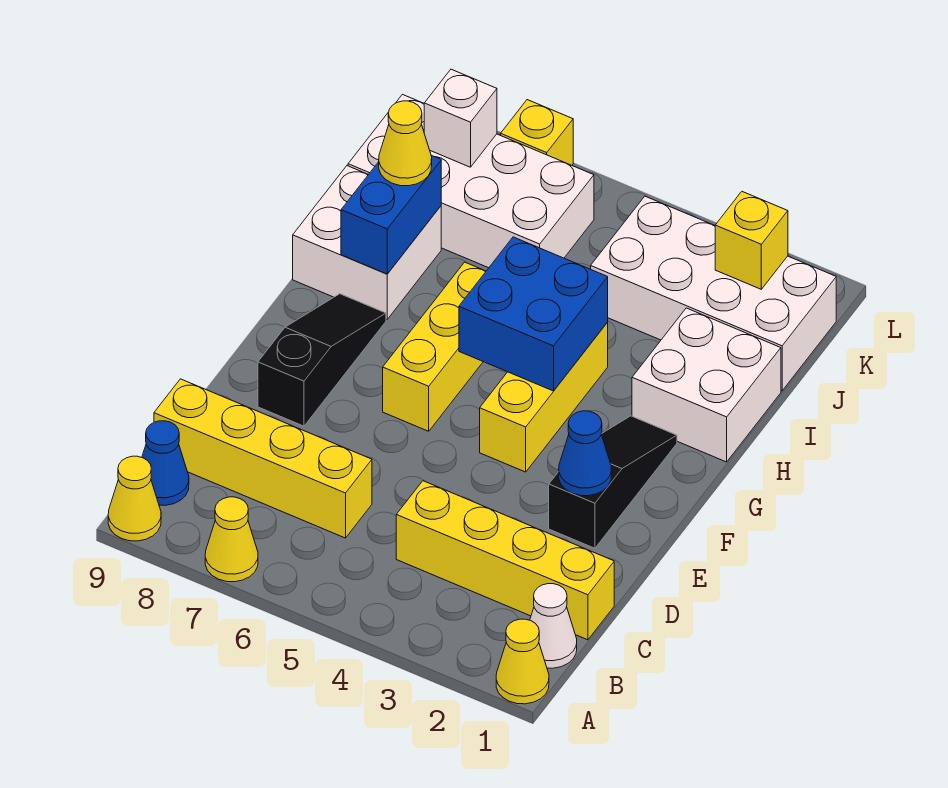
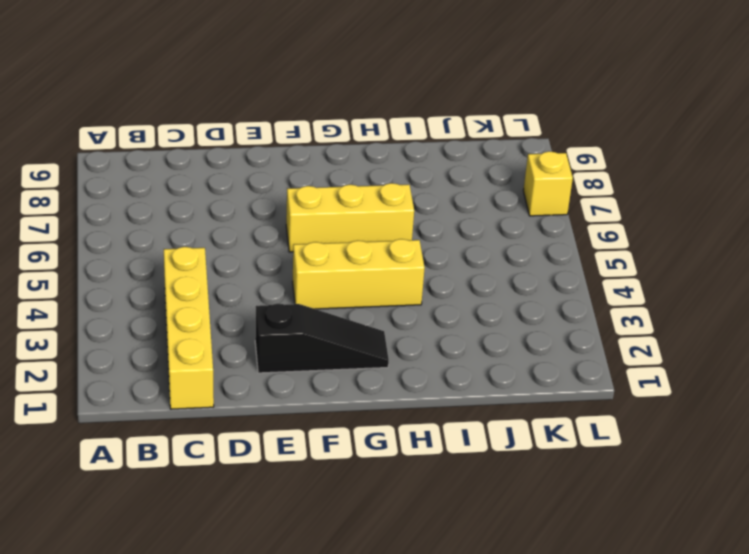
none -> yellow 1x1 cone [496,619,549,704]
none -> yellow 1x1 cone [205,497,258,582]
none -> yellow 1x1 cone [108,456,161,541]

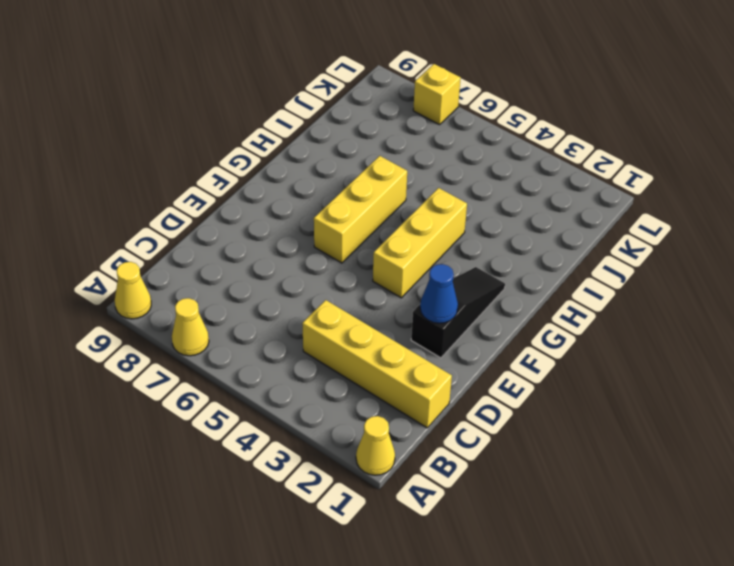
none -> white 1x1 cone [530,584,577,668]
none -> blue 1x1 cone [142,421,189,505]
none -> yellow 1x4 brick [154,379,372,538]

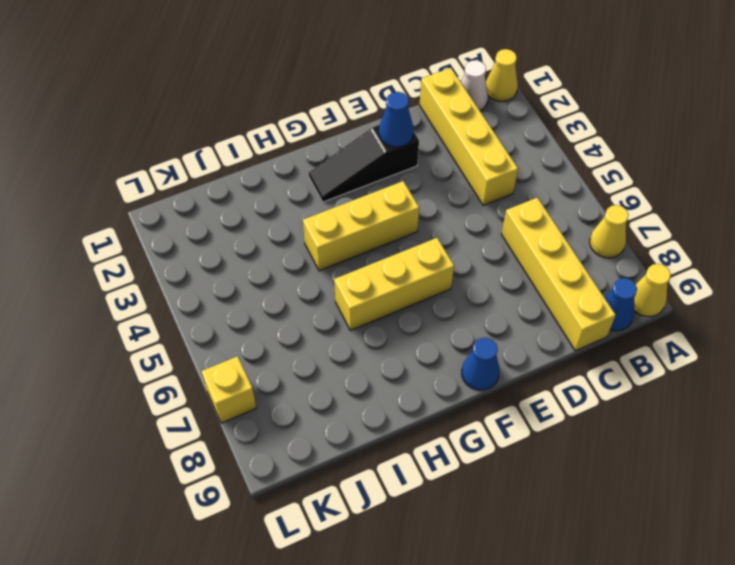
blue 1x1 cone [462,338,500,390] -> none
none -> black 1x3 slope [258,294,386,426]
none -> white 2x2 brick [632,308,781,462]
none -> white 2x2 brick [293,166,441,319]

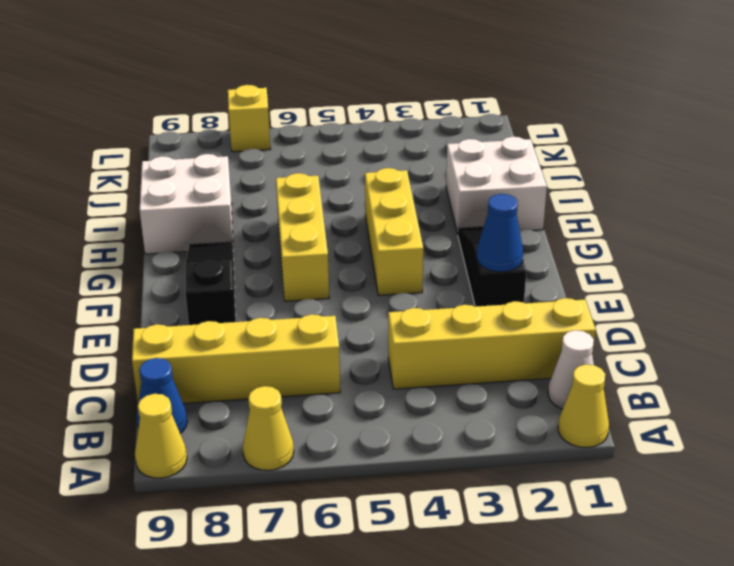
none -> white 2x4 brick [591,196,836,391]
none -> white 2x4 brick [348,95,594,268]
none -> blue 2x2 brick [459,237,608,391]

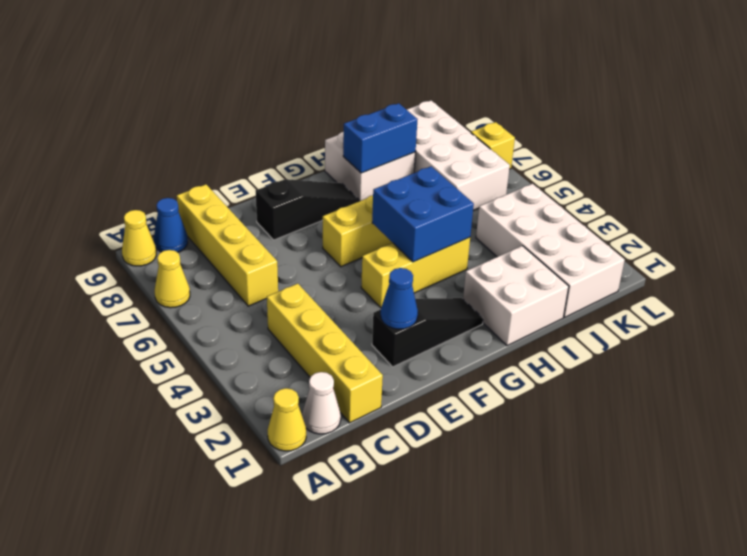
none -> yellow 1x1 brick [715,192,788,289]
none -> white 1x1 brick [424,69,497,167]
none -> yellow 1x1 cone [379,101,432,186]

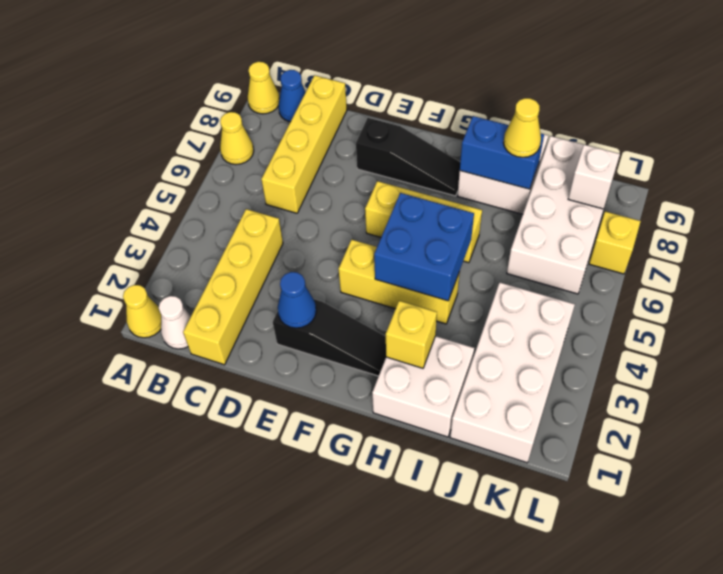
yellow 1x1 brick [386,301,437,368] -> yellow 1x1 brick moved to [715,192,788,289]

